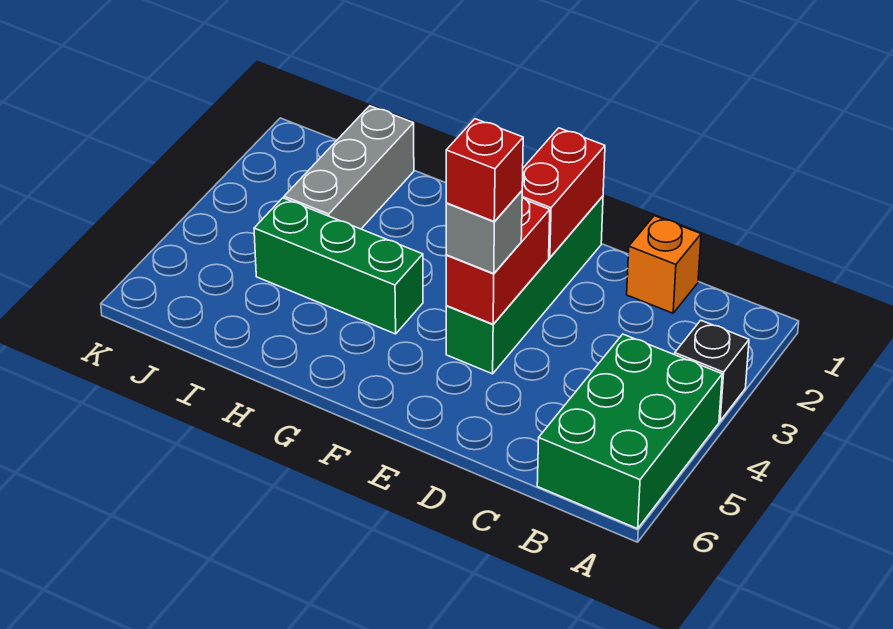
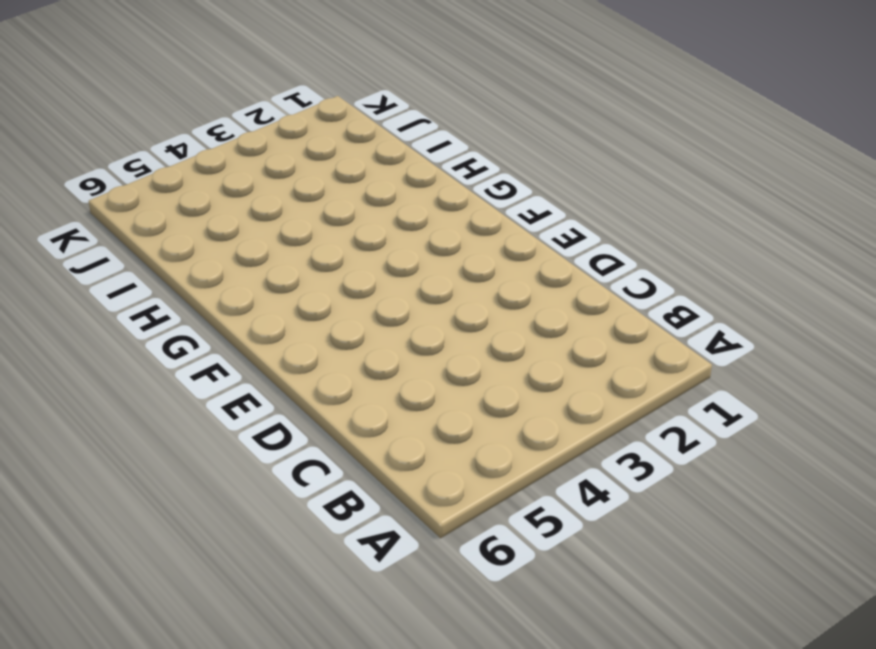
none -> black 1x1 brick [675,320,749,421]
none -> green 2x3 brick [537,334,722,529]

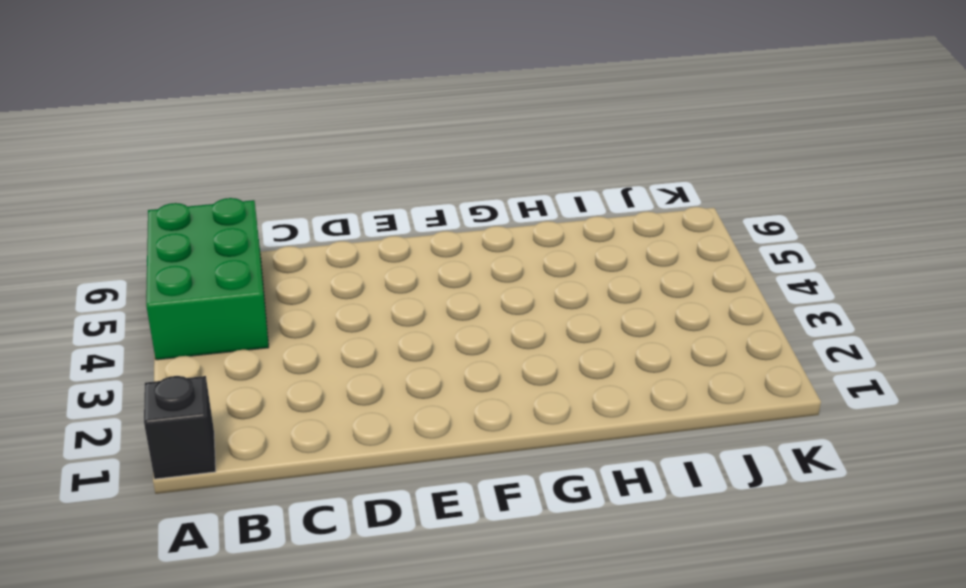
black 1x1 brick [144,376,216,479] -> black 1x1 brick moved to [675,320,749,421]
none -> orange 1x1 brick [627,216,701,313]
none -> green 1x4 brick [446,196,603,374]

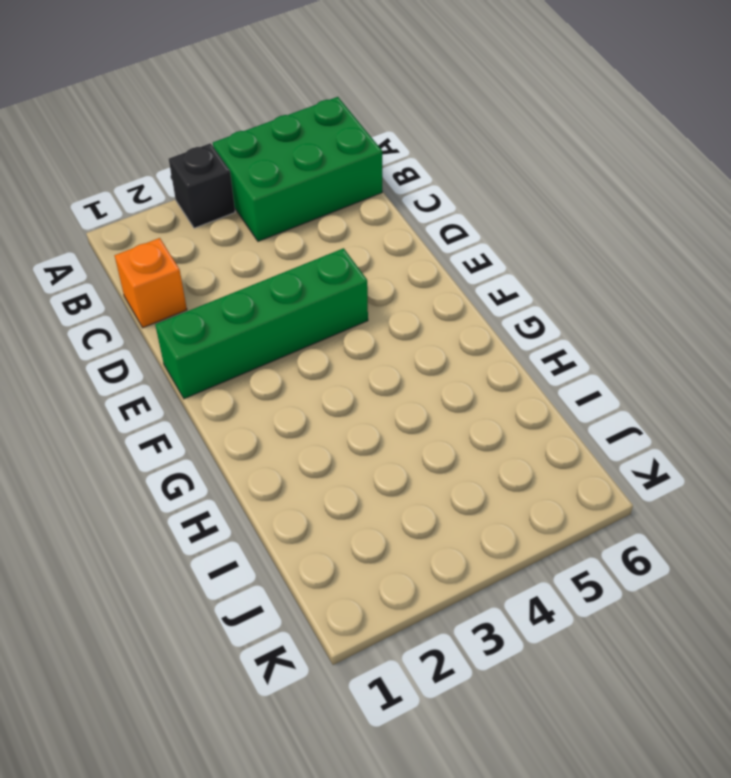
none -> green 1x3 brick [254,198,423,334]
none -> grey 1x3 brick [284,106,414,229]

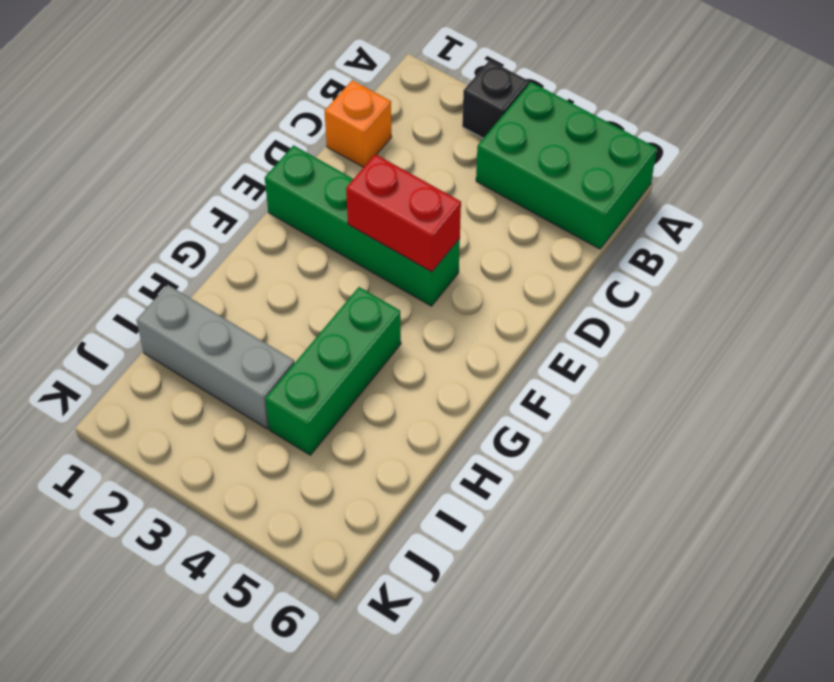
none -> red 1x2 brick [522,128,605,258]
none -> grey 1x1 brick [446,191,522,274]

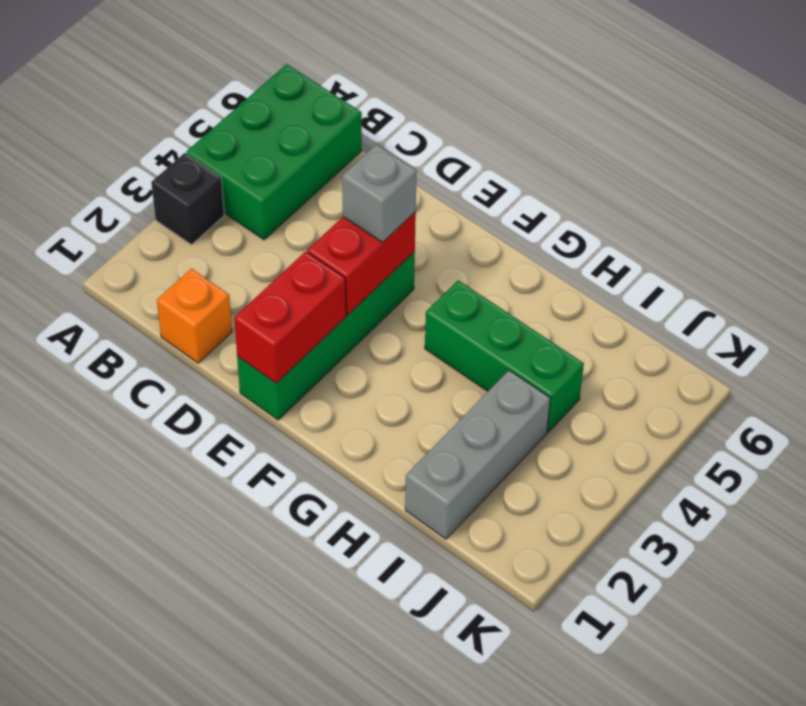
none -> red 1x1 brick [446,119,523,222]

